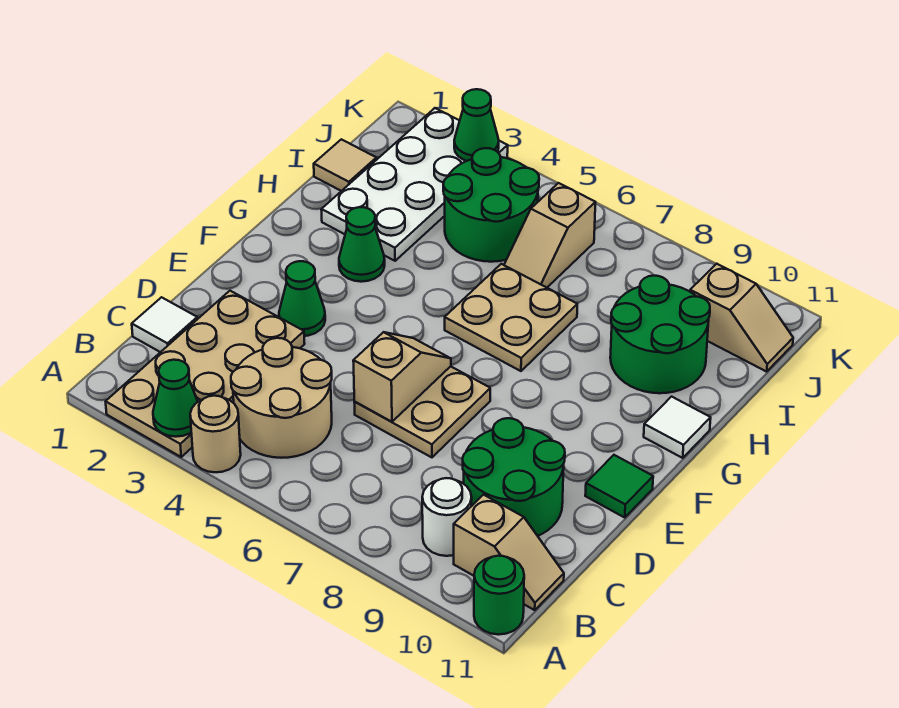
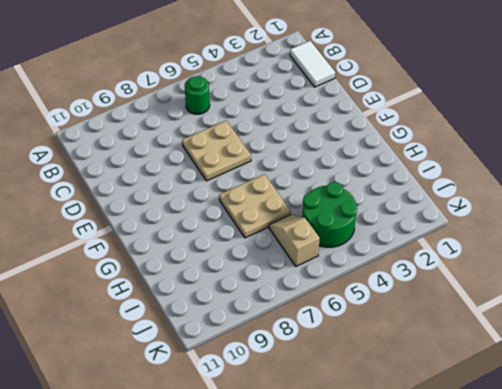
white 1x2 tile [290,41,335,87] -> white 1x1 tile [132,297,197,352]
green 1x1 round brick [185,76,210,114] -> green 1x1 round brick moved to [474,556,524,635]
none -> tan 2x4 plate [106,291,305,457]
none -> tan 1x1 round brick [190,396,241,472]
none -> tan 2x2 round brick [231,338,332,458]

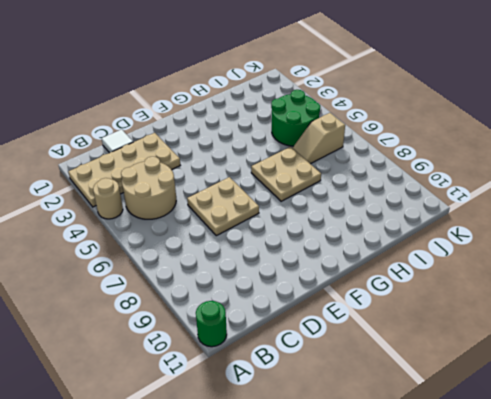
none -> white 1x1 round brick [422,478,472,556]
none -> tan 1x2 slope [454,495,564,610]
none -> green 2x2 round brick [463,418,565,536]

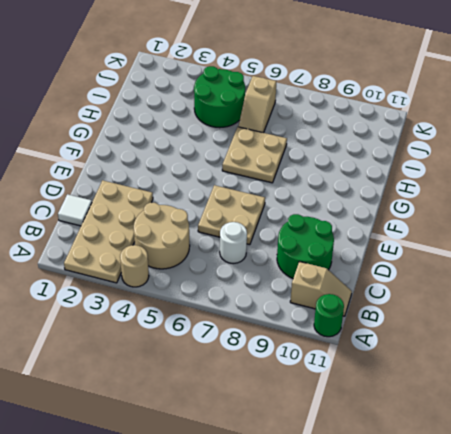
white 1x1 round brick [220,222,247,264] -> white 1x1 round brick moved to [422,478,472,556]
none -> green 1x1 cone [279,261,325,336]
none -> green 1x1 tile [585,455,653,517]
none -> green 1x1 cone [339,207,385,282]

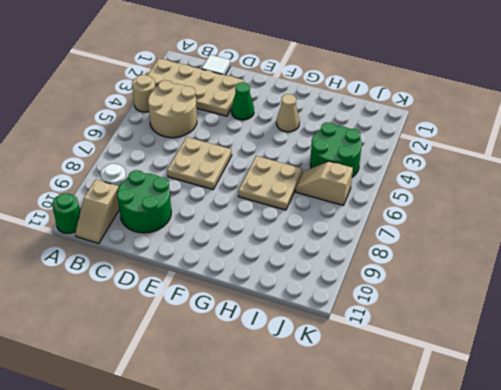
tan 1x1 cone [276,94,300,132] -> green 1x1 cone [339,207,385,282]
none -> green 1x1 tile [585,455,653,517]
none -> white 1x1 tile [644,397,711,458]
none -> white 2x4 plate [321,108,508,261]

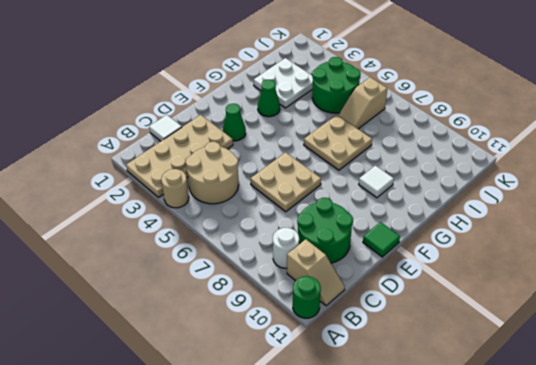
white 1x1 tile [359,166,394,198] -> white 1x1 tile moved to [644,397,711,458]
white 2x2 plate [254,58,313,108] -> white 2x4 plate [321,108,508,261]
none -> green 2x2 round brick [610,276,710,393]
none -> tan 1x1 tile [314,139,376,191]
none -> tan 1x2 slope [690,264,793,372]

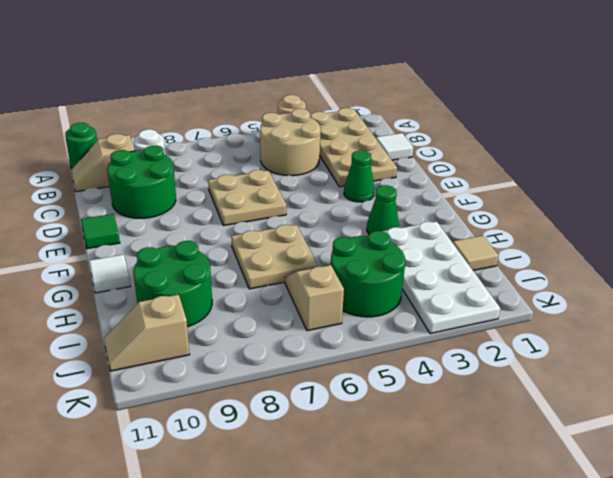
none -> green 1x1 cone [153,360,198,437]
none -> tan 1x2 slope [353,332,451,422]
none -> green 1x1 cone [454,89,499,161]

